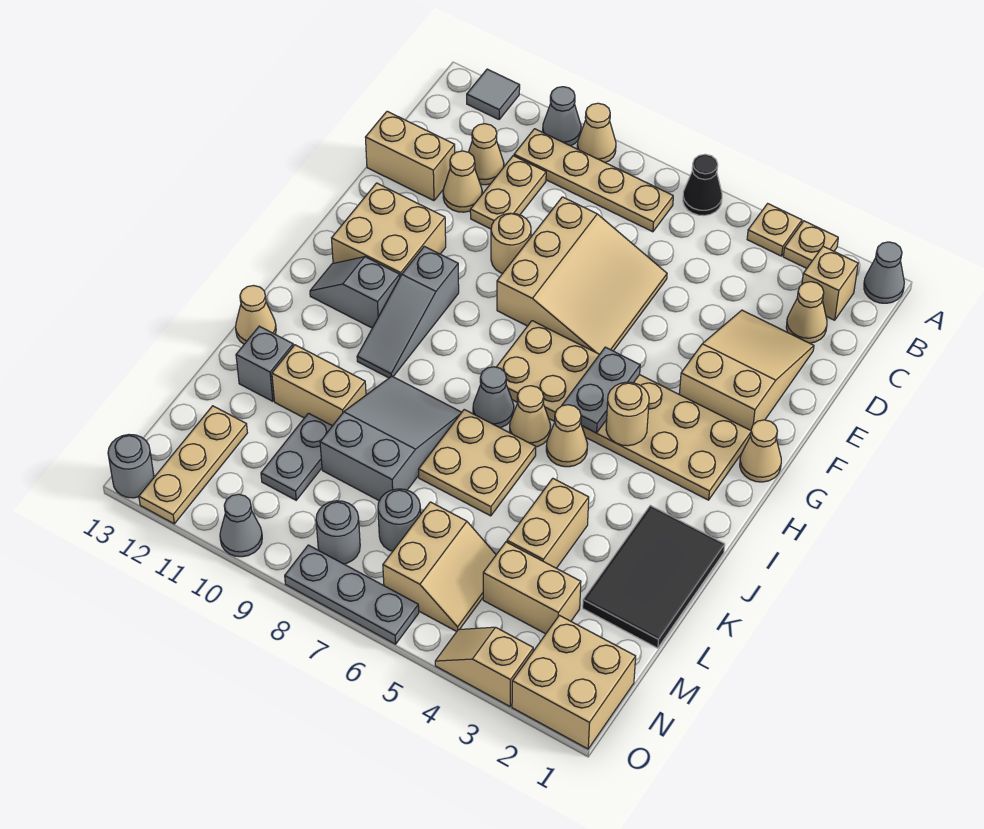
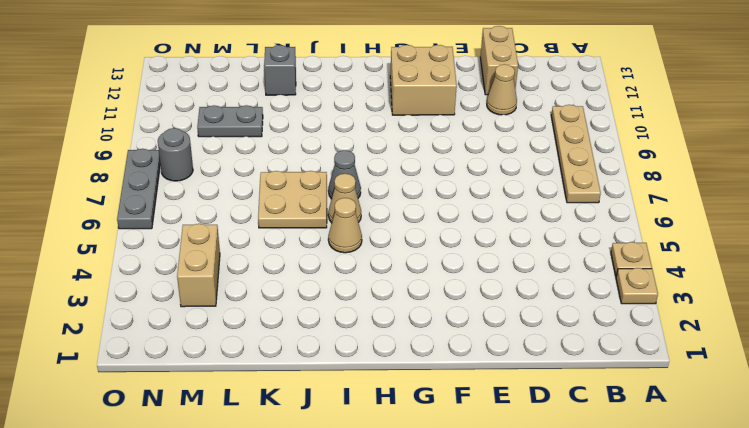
none -> grey 1x1 cone [864,242,904,303]
none -> black 1x1 cone [683,154,722,216]
none -> tan 1x1 cone [577,103,616,163]
none -> grey 1x1 cone [543,87,581,146]

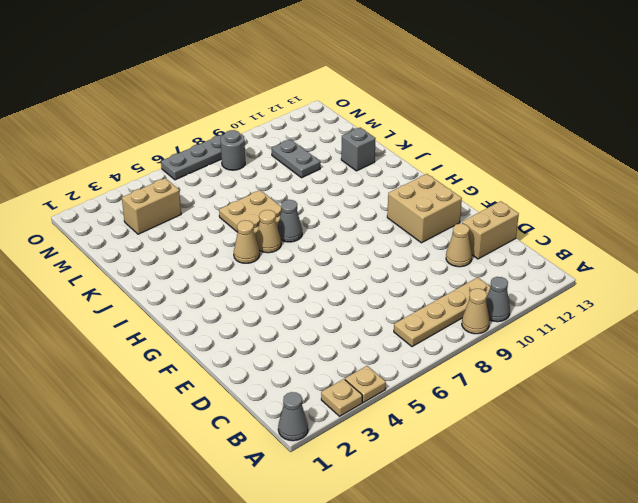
none -> black 1x1 cone [683,154,722,216]
none -> grey 1x1 tile [467,69,520,119]
none -> tan 1x1 brick [802,246,858,320]
none -> tan 1x1 cone [786,282,827,343]

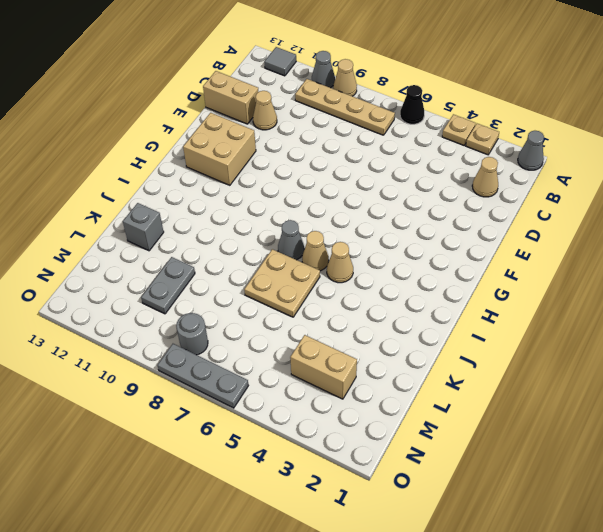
none -> tan 1x1 brick [802,246,858,320]
none -> tan 1x2 plate [470,156,546,229]
none -> tan 1x1 cone [469,124,504,185]
none -> tan 2x3 slope [679,310,814,430]

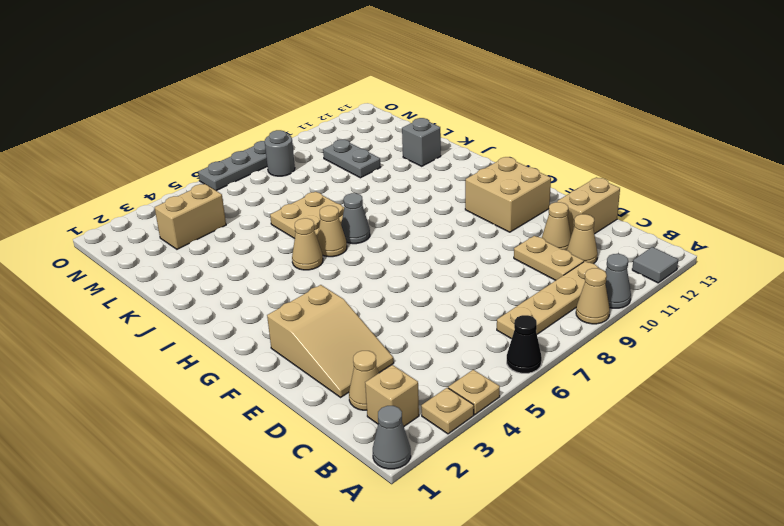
none -> tan 3x3 slope [497,197,667,354]
none -> tan 1x1 round brick [491,213,531,273]
none -> tan 1x1 cone [740,420,781,482]
none -> tan 2x6 plate [497,321,751,500]

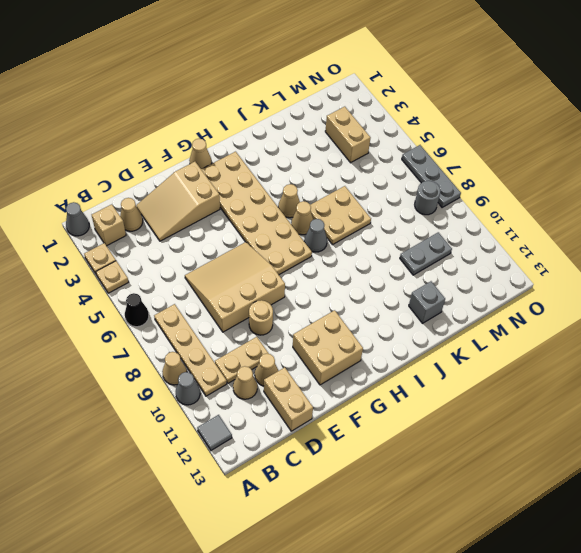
none -> grey 1x3 slope [357,246,459,378]
none -> grey 1x2 slope [310,257,400,328]
none -> black 2x3 tile [583,505,725,648]
none -> grey 2x3 slope [320,376,462,501]

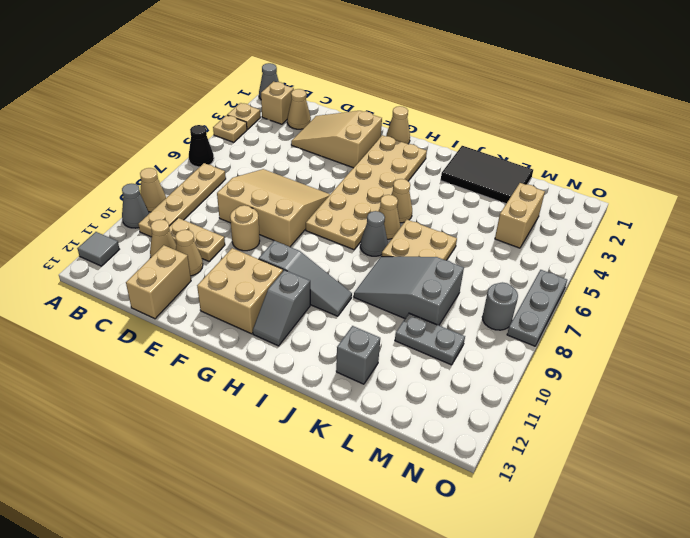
none -> tan 1x1 cone [236,286,276,344]
none -> tan 1x2 brick [507,478,589,568]
none -> tan 1x2 brick [272,345,366,426]
none -> tan 2x2 slope [383,502,496,631]

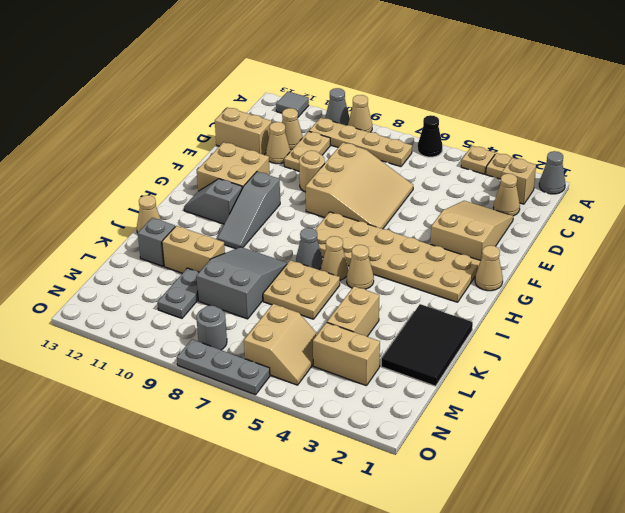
none -> grey 1x1 round brick [378,489,421,551]
none -> tan 1x3 plate [139,406,247,524]
none -> tan 2x2 brick [512,615,636,749]
none -> tan 1x2 slope [435,627,533,706]

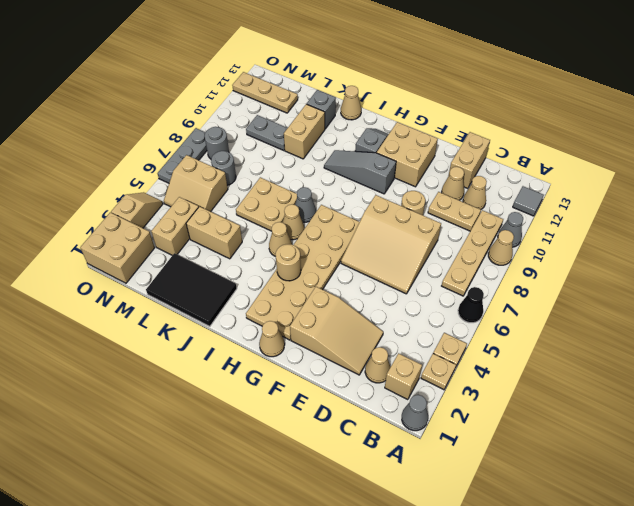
none -> grey 2x3 slope [320,376,462,501]
none -> grey 1x1 cone [220,494,262,557]
none -> grey 1x1 round brick [108,435,154,498]
none -> grey 1x2 plate [562,347,640,433]

